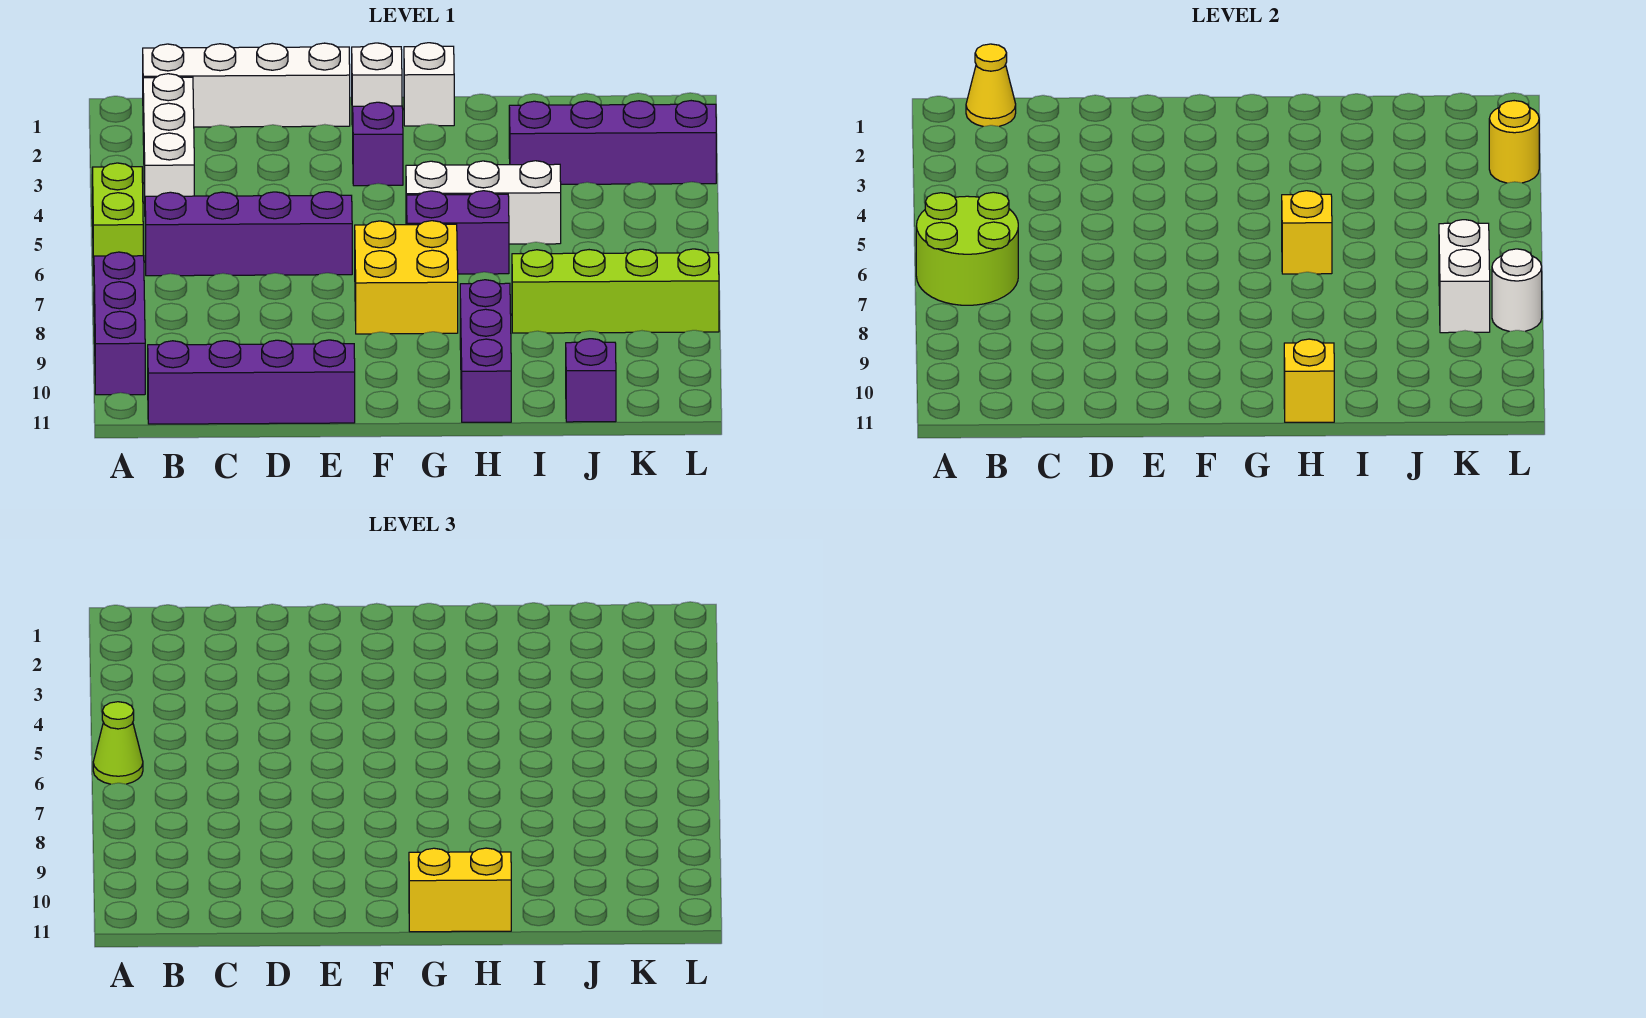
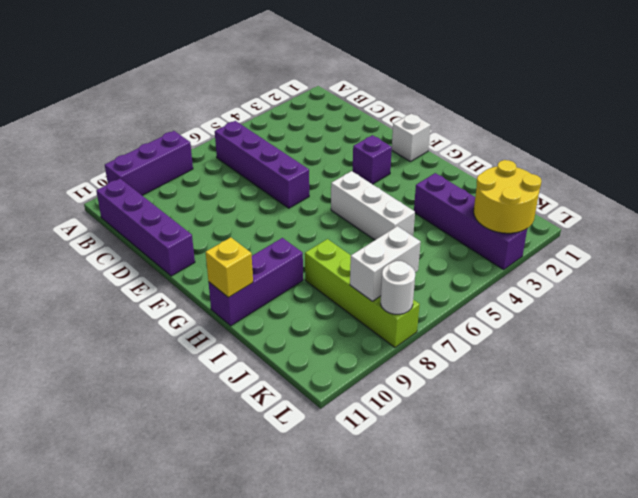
yellow 2x2 round brick [474,160,542,233] -> yellow 1x1 round brick [1489,101,1539,183]
none -> lime 1x2 brick [92,163,143,276]
none -> white 1x4 brick [143,43,350,127]
none -> white 1x3 brick [143,74,194,203]

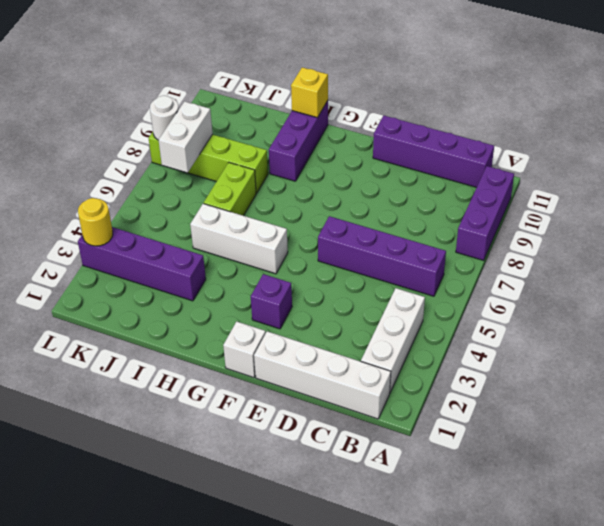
lime 1x2 brick [204,163,256,216] -> lime 1x2 brick moved to [92,163,143,276]
none -> yellow 2x2 brick [355,221,458,334]
none -> white 1x1 brick [404,43,454,126]
none -> purple 1x2 brick [406,191,509,274]

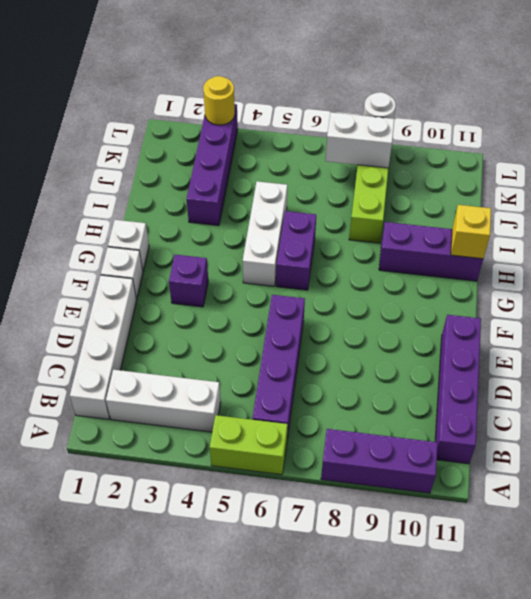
none -> yellow 2x2 brick [355,221,458,334]
none -> purple 1x1 brick [566,339,616,422]
none -> lime 2x2 round brick [916,192,1018,305]

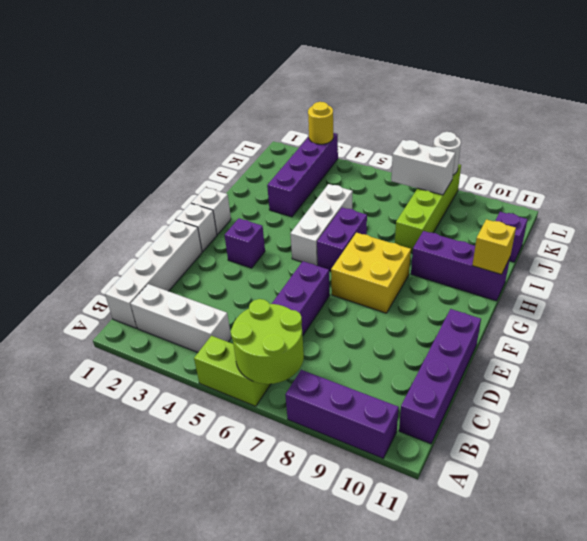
none -> yellow 1x1 cone [966,44,1016,126]
none -> yellow 1x1 brick [1282,191,1332,274]
none -> lime 1x1 cone [93,702,143,784]

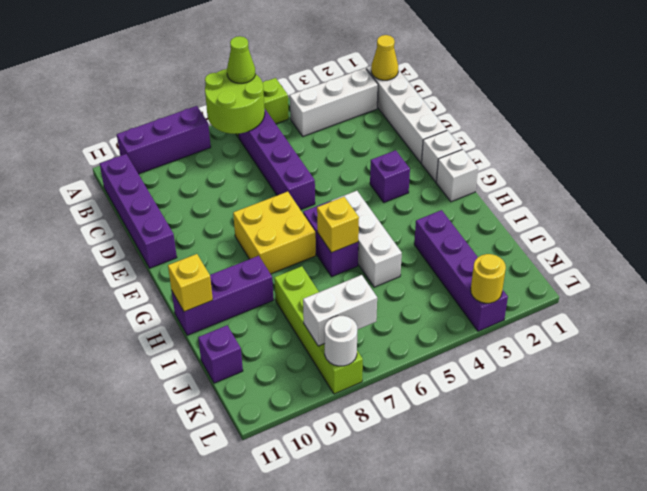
none -> yellow 1x2 brick [409,848,511,932]

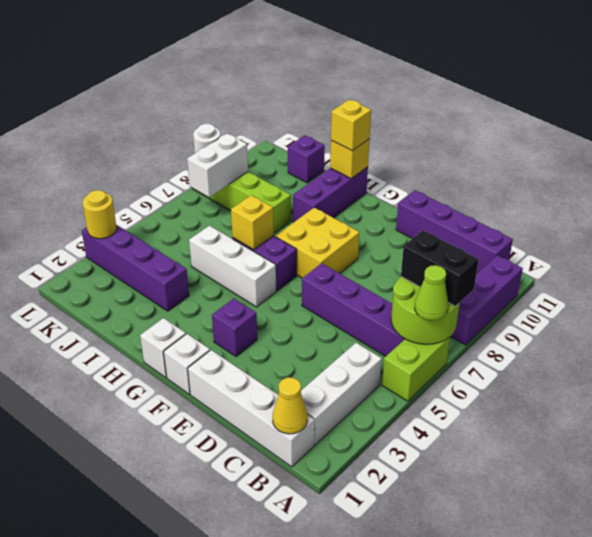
black 1x2 brick [401,230,479,306] -> none
yellow 1x1 brick [331,100,371,151] -> yellow 1x2 brick [409,848,511,932]

